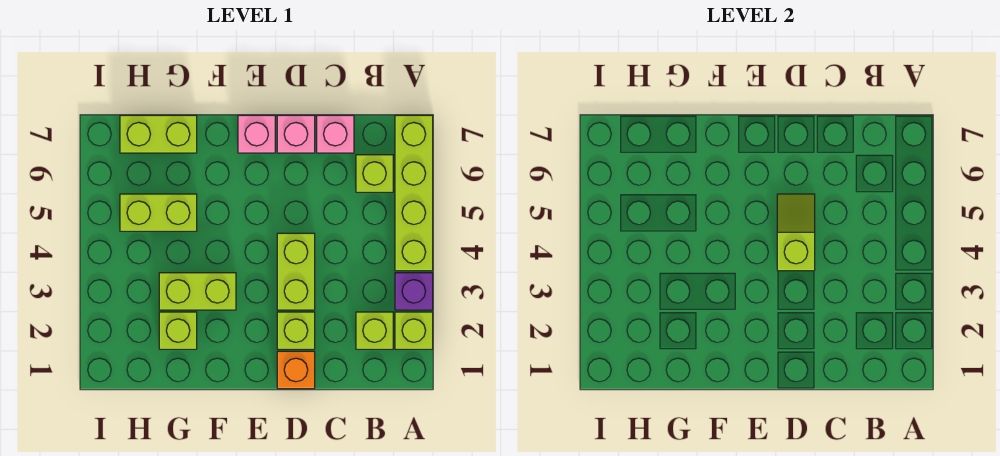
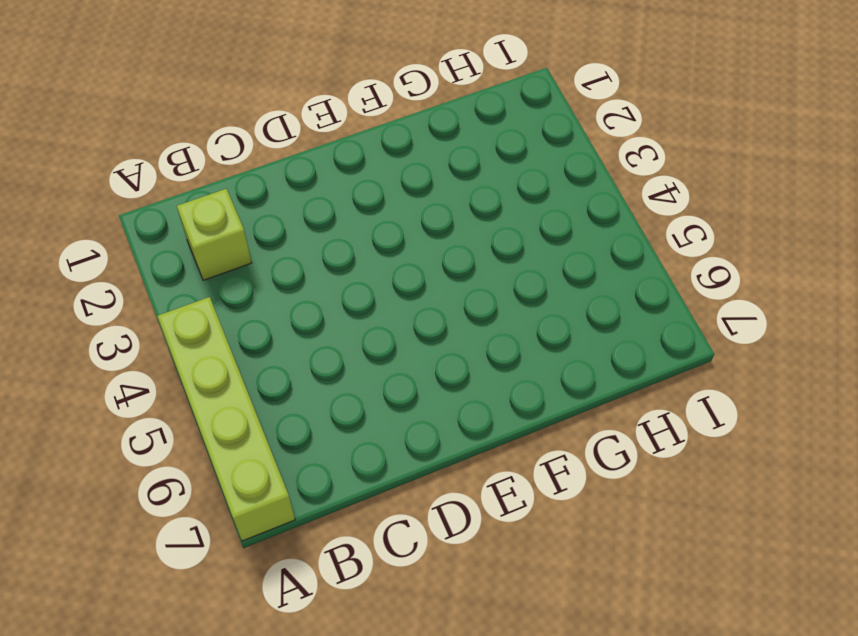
none -> lime 1x1 brick [395,312,433,349]
none -> purple 1x1 brick [395,273,433,310]
none -> lime 1x1 brick [356,155,393,192]

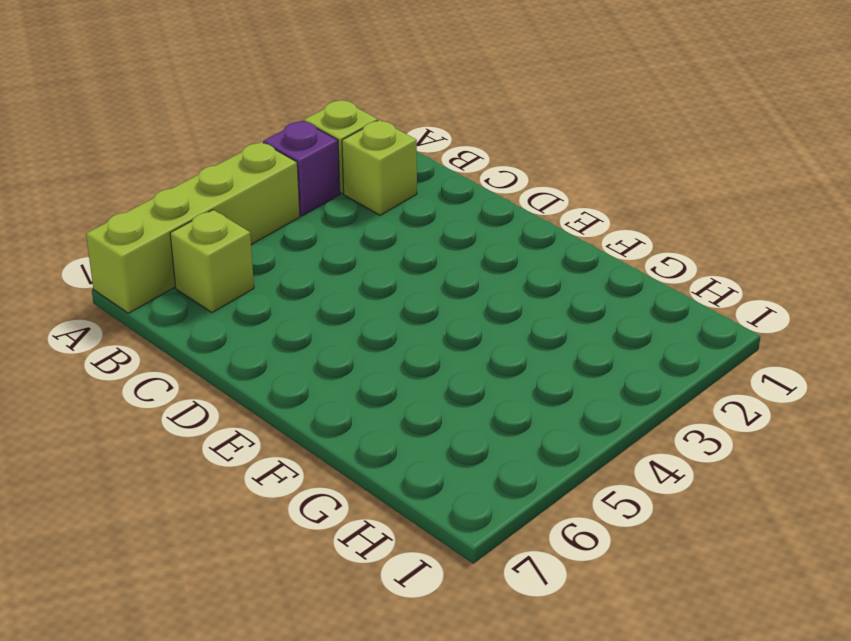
none -> pink 1x1 brick [317,115,354,153]
none -> orange 1x1 brick [277,351,315,389]
none -> lime 1x1 brick [277,312,315,349]

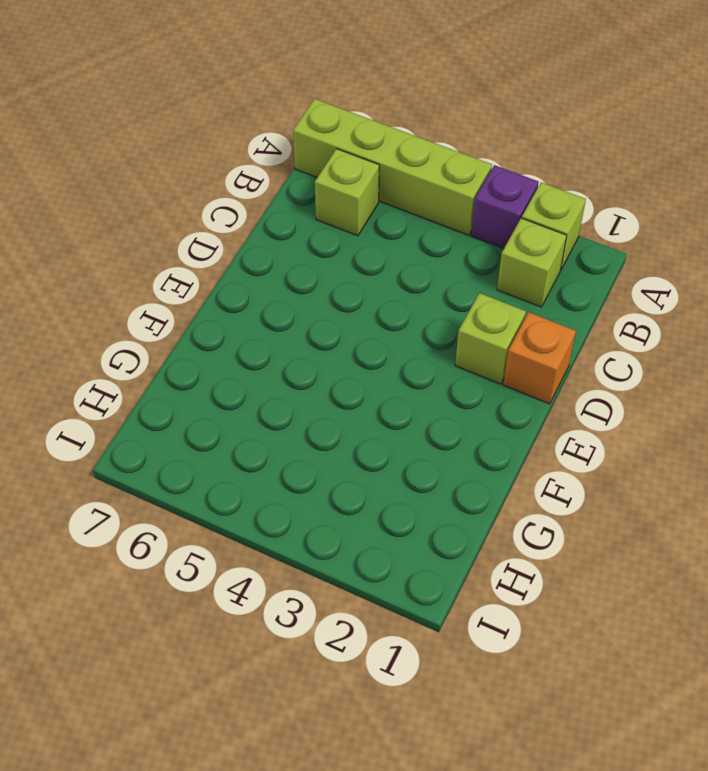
none -> pink 1x1 brick [317,115,354,153]
none -> lime 1x2 brick [277,233,315,310]
none -> pink 1x1 brick [277,115,315,153]

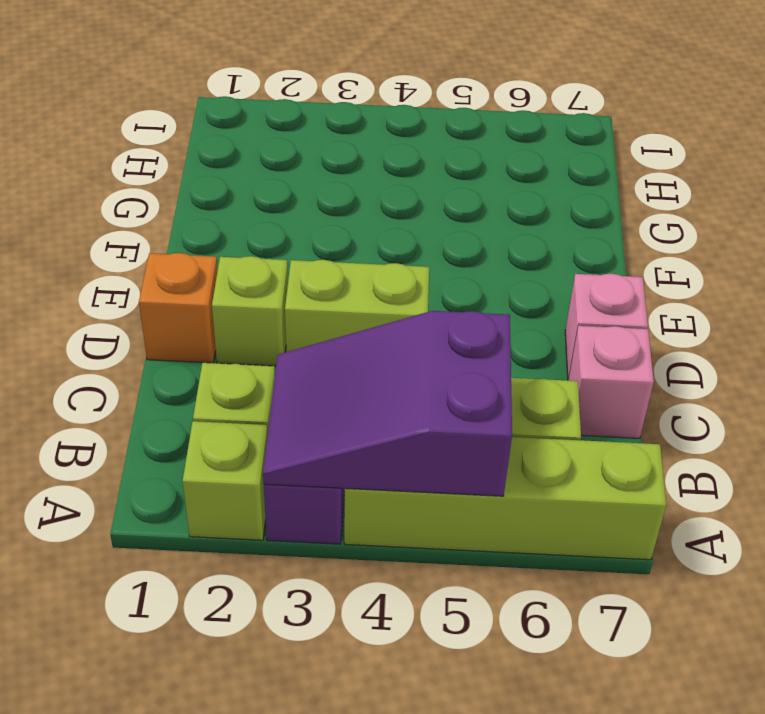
purple 2x3 slope [263,311,512,496] -> none
none -> pink 1x1 brick [238,115,275,153]
none -> lime 1x2 brick [159,273,236,310]
none -> lime 1x1 brick [159,312,197,349]

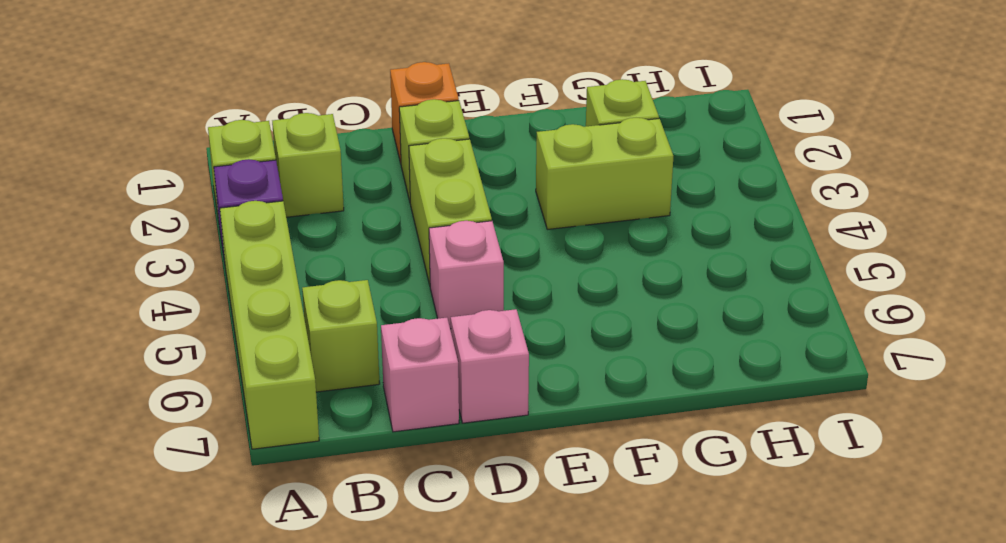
pink 1x1 brick [429,221,504,329] -> pink 1x1 brick moved to [238,115,275,153]
none -> lime 1x2 brick [120,194,197,231]
none -> lime 1x2 brick [120,115,197,153]
none -> lime 1x2 slope [777,194,815,271]

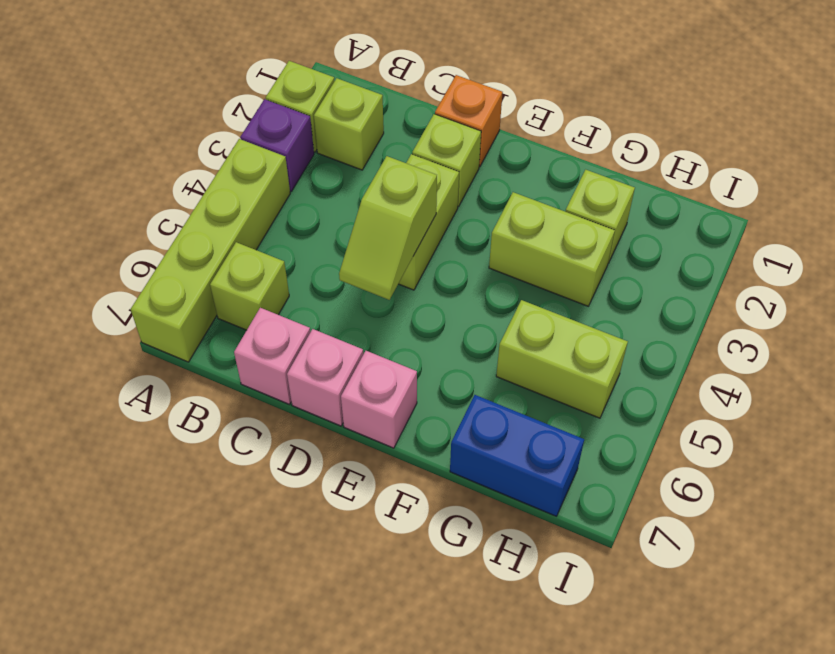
blue 1x2 brick [450,395,584,516] -> lime 1x2 brick [120,115,197,153]

